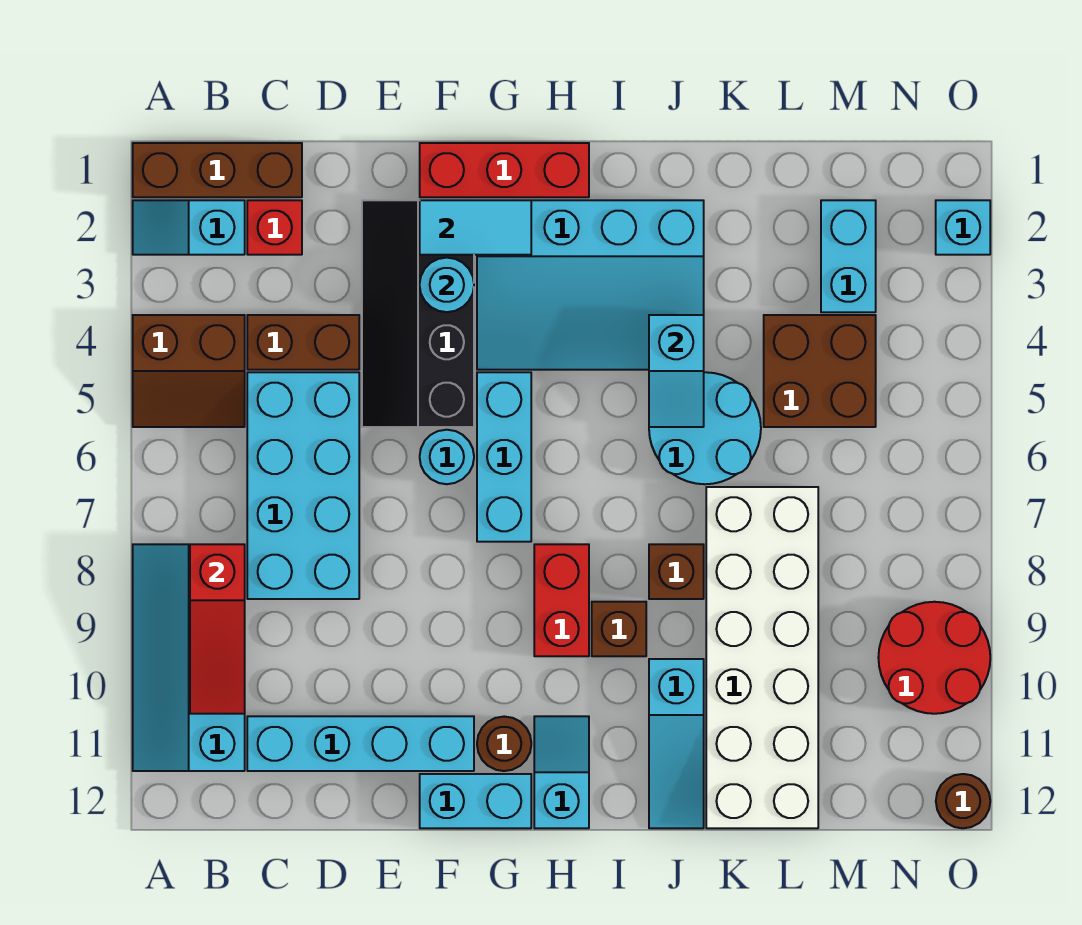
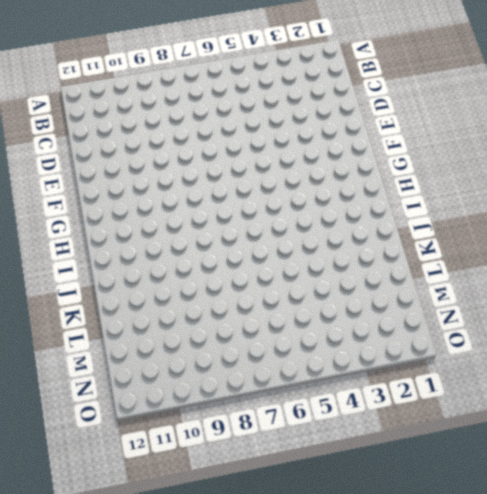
none -> brown 1x3 brick [133,143,302,197]
none -> cyan 1x2 slope [133,200,245,255]
none -> brown 2x2 slope [133,315,245,427]
none -> cyan 2x4 slope [133,544,245,771]

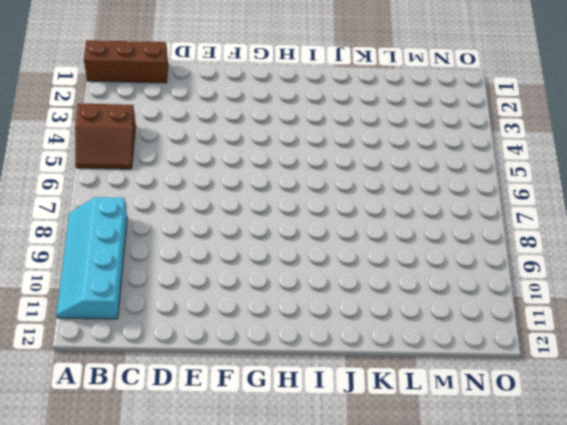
none -> cyan 1x2 slope [133,200,245,255]
none -> red 1x1 brick [247,200,302,255]
none -> brown 1x2 brick [247,315,359,370]
none -> cyan 2x4 brick [247,372,359,599]

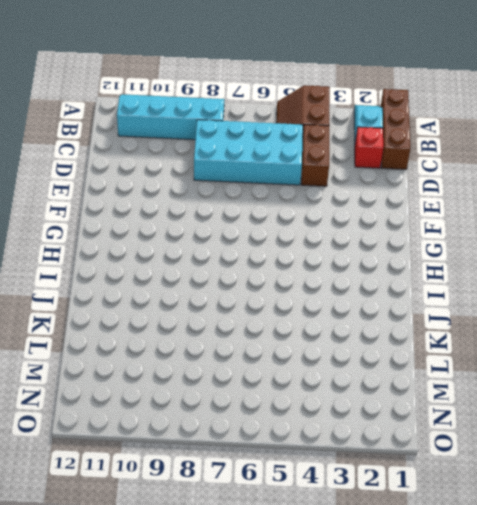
none -> cyan 1x4 brick [247,716,474,771]
none -> black 2x4 slope [362,200,474,427]
none -> red 1x3 brick [420,143,589,197]
none -> cyan 1x1 round brick [420,430,474,484]

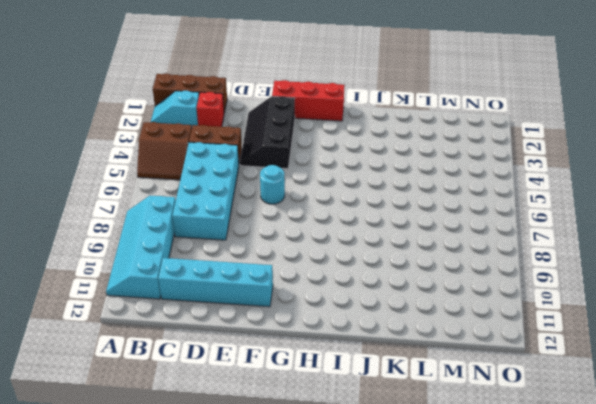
black 2x3 slope [240,96,295,169] -> black 2x4 slope [362,200,474,427]
none -> cyan 1x2 brick [420,774,531,828]
none -> cyan 3x4 slope [477,200,704,370]
none -> cyan 1x3 brick [477,372,531,542]
none -> brown 1x1 round brick [477,717,531,771]

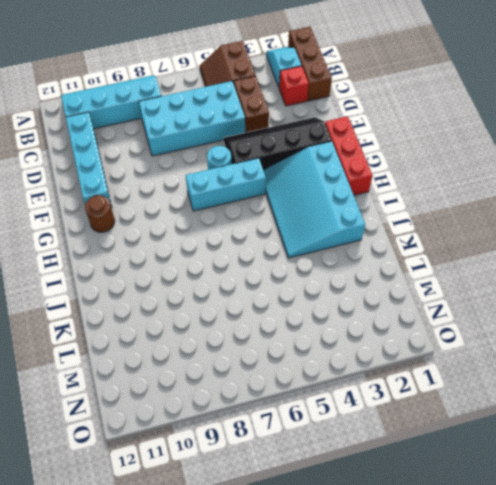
none -> cyan 1x2 brick [420,774,531,828]
none -> red 1x2 brick [534,544,589,656]
none -> cyan 1x2 slope [534,716,589,828]
none -> brown 1x1 brick [592,602,646,656]

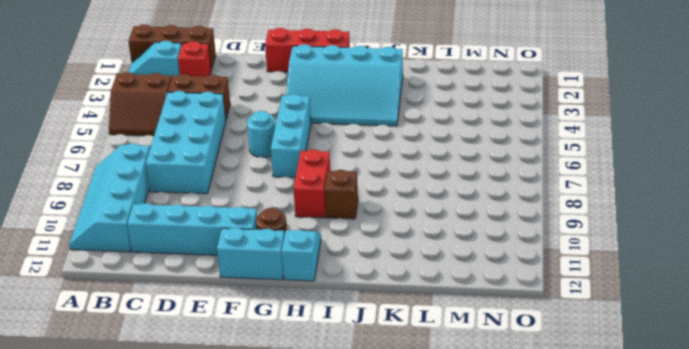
none -> black 2x4 slope [362,200,474,427]
none -> cyan 2x2 round brick [649,372,761,484]
none -> brown 1x1 brick [649,544,704,599]
none -> cyan 1x3 slope [649,659,704,828]

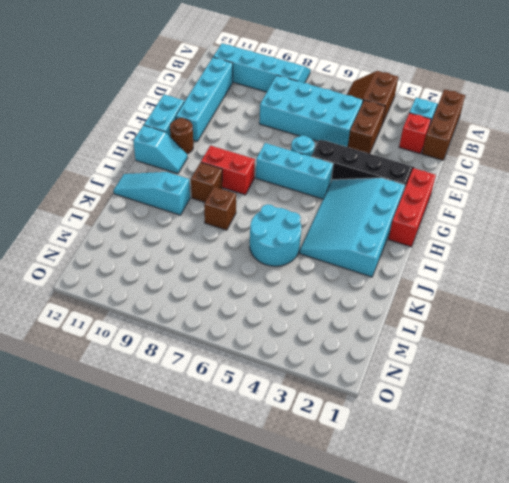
none -> white 2x6 brick [706,487,818,828]
none -> brown 2x2 brick [764,315,876,427]
none -> cyan 1x2 brick [821,200,876,312]
none -> red 2x2 round brick [878,602,990,714]

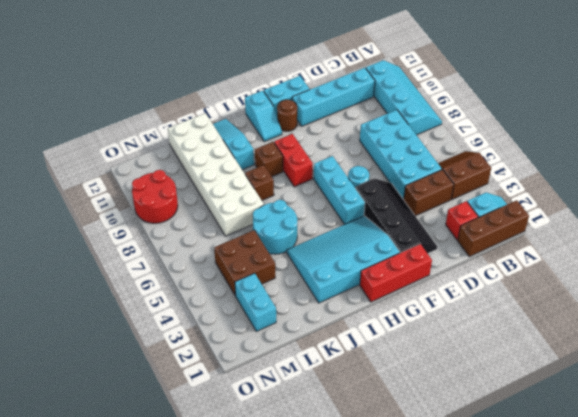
none -> cyan 1x1 brick [936,200,990,255]
none -> brown 1x1 round brick [936,774,990,828]
none -> red 1x3 slope [190,544,245,714]
none -> cyan 1x2 tile [420,200,531,255]

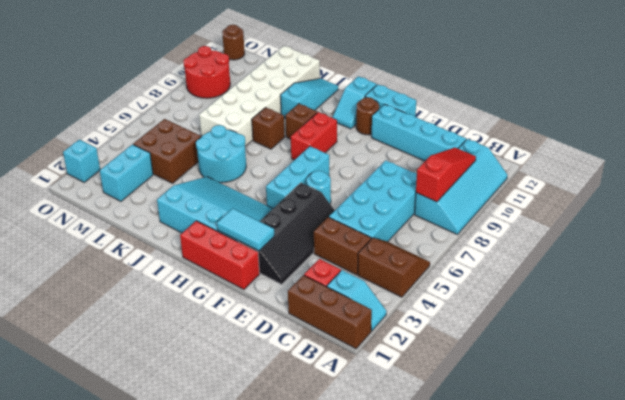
none -> cyan 1x1 round brick [420,258,474,312]
none -> cyan 1x2 slope [649,315,704,427]

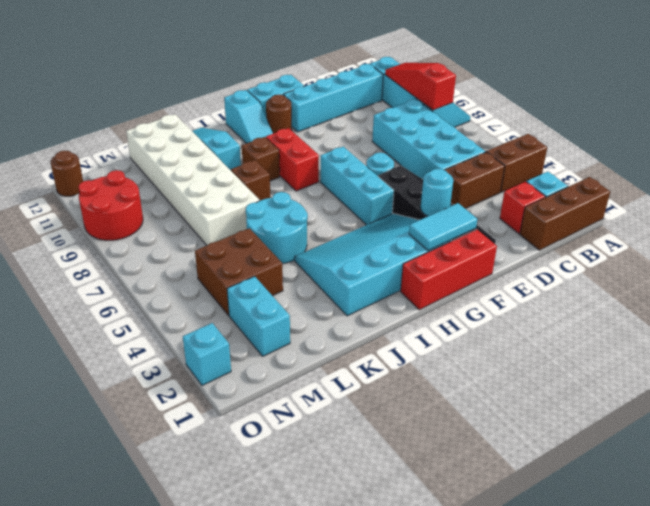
none -> cyan 1x2 slope [649,315,704,427]

